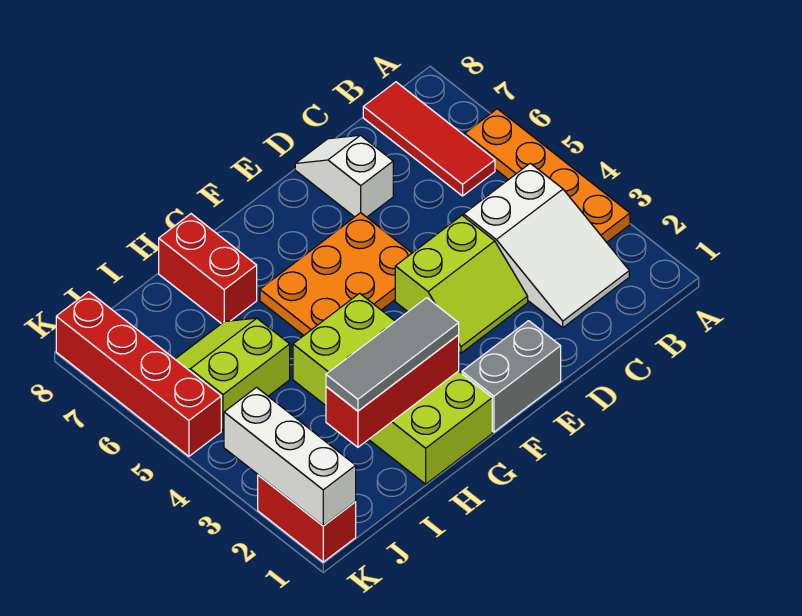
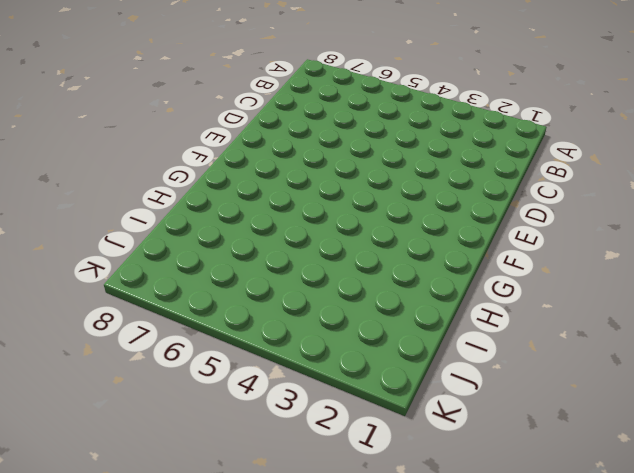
none -> orange 1x4 plate [465,109,630,242]
none -> white 2x3 slope [464,163,629,328]
none -> red 1x3 tile [363,82,495,196]

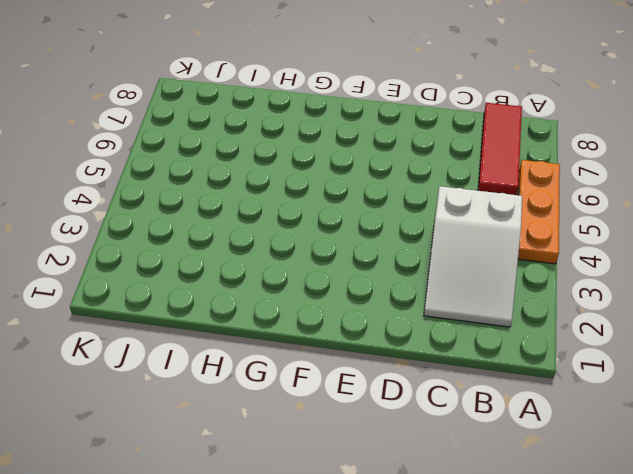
orange 1x3 plate [518,160,560,264] -> orange 1x4 plate [465,109,630,242]
none -> lime 2x2 slope [395,216,528,353]
none -> white 1x2 slope [295,135,393,217]
none -> grey 1x2 brick [462,321,561,432]

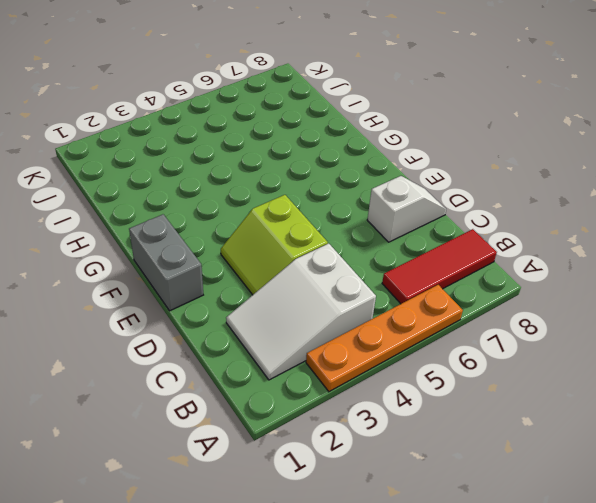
none -> orange 2x3 plate [260,213,412,335]
none -> lime 2x4 brick [293,293,492,484]
none -> red 1x2 brick [159,214,257,324]

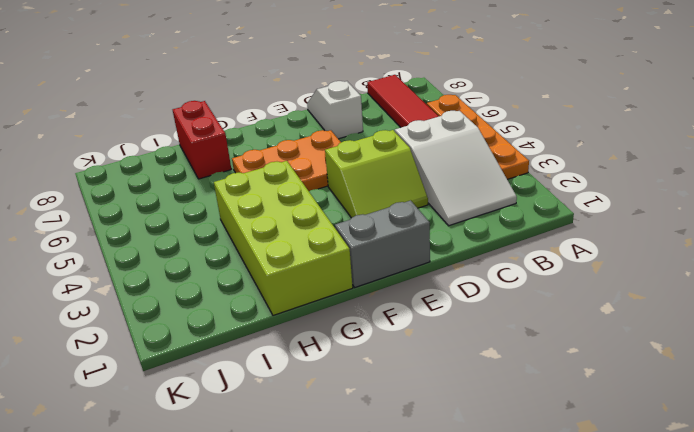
none -> lime 2x2 slope [175,318,290,430]
none -> red 1x2 brick [258,475,356,562]
none -> red 1x4 brick [56,292,221,456]

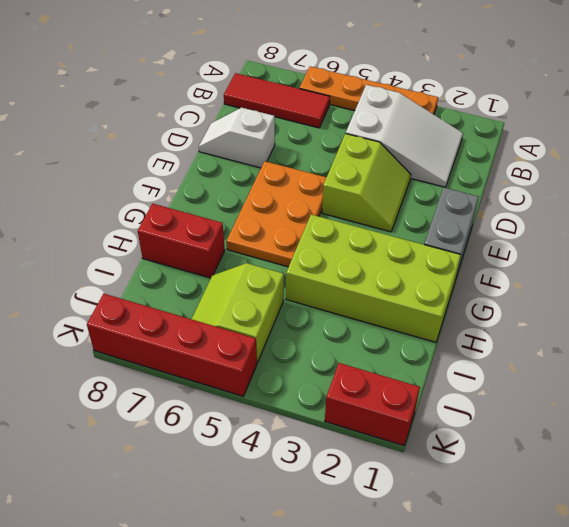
none -> red 1x3 brick [326,335,459,447]
none -> white 1x3 brick [224,387,356,526]
none -> grey 1x3 tile [326,298,459,411]

